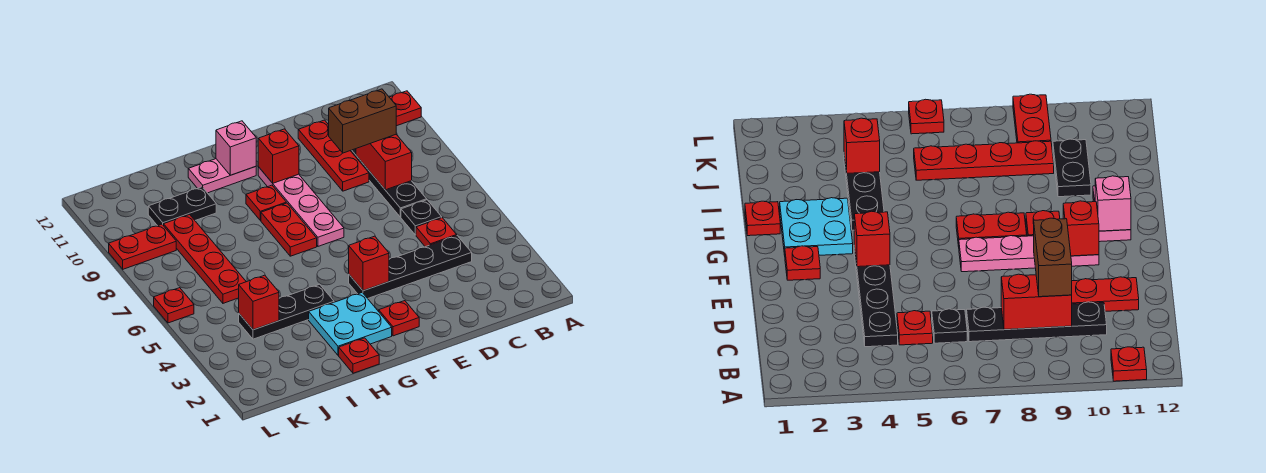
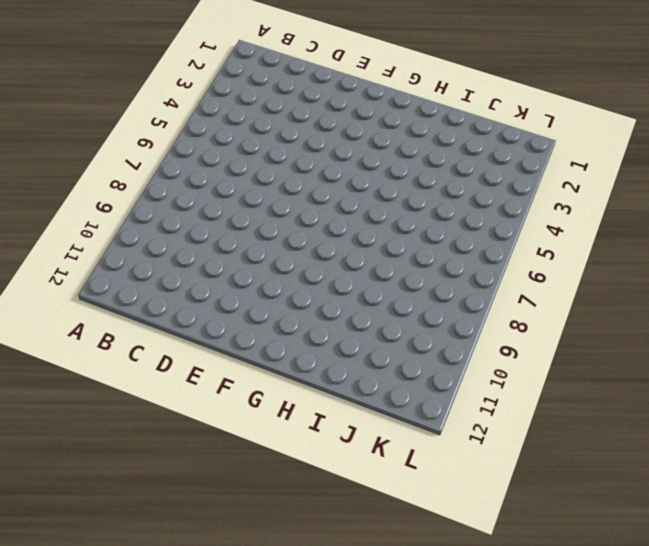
none -> red 1x1 plate [389,91,421,126]
none -> black 1x4 plate [349,236,472,298]
none -> red 1x1 plate [416,218,457,247]

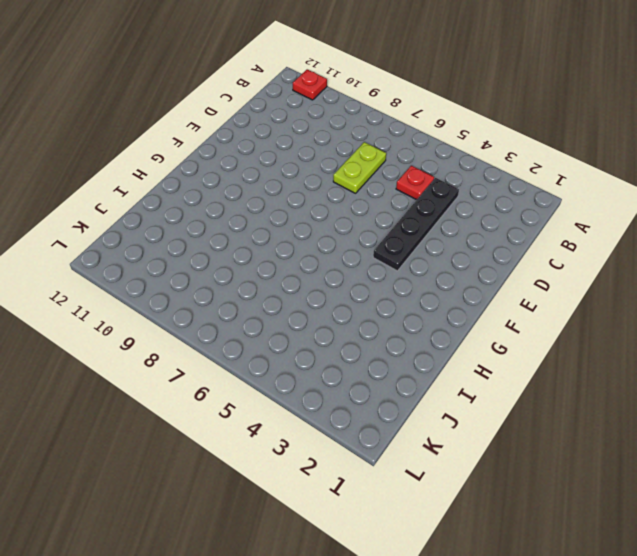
lime 1x2 plate [333,142,386,193] -> black 1x4 plate [351,149,427,217]
none -> black 1x1 plate [401,200,442,235]
none -> red 1x3 plate [298,120,369,191]
none -> red 1x1 plate [379,301,419,336]

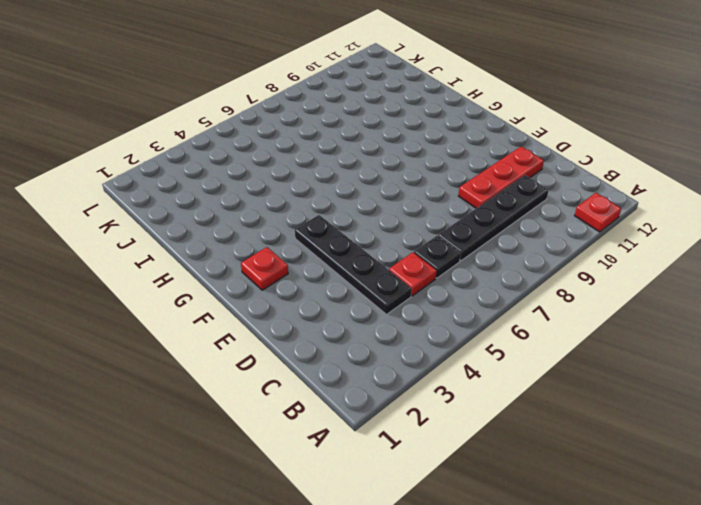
none -> pink 1x4 plate [258,167,344,246]
none -> cyan 2x2 plate [309,293,392,355]
none -> red 1x2 plate [261,203,317,256]

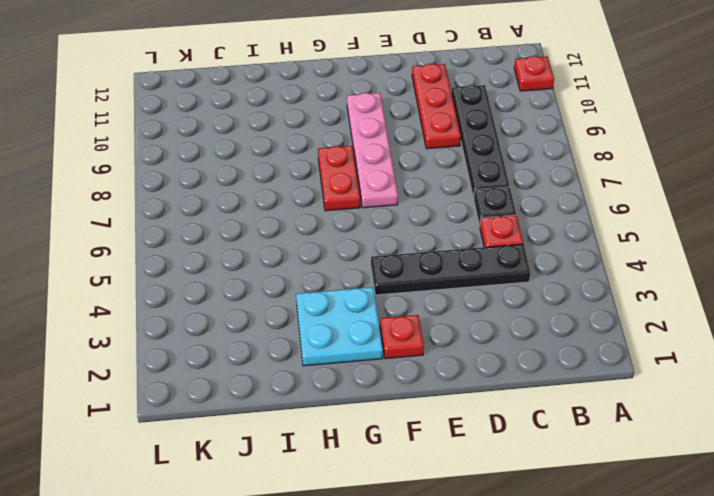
none -> red 1x1 plate [246,185,286,220]
none -> pink 1x2 plate [188,159,256,193]
none -> red 1x1 plate [339,338,379,373]

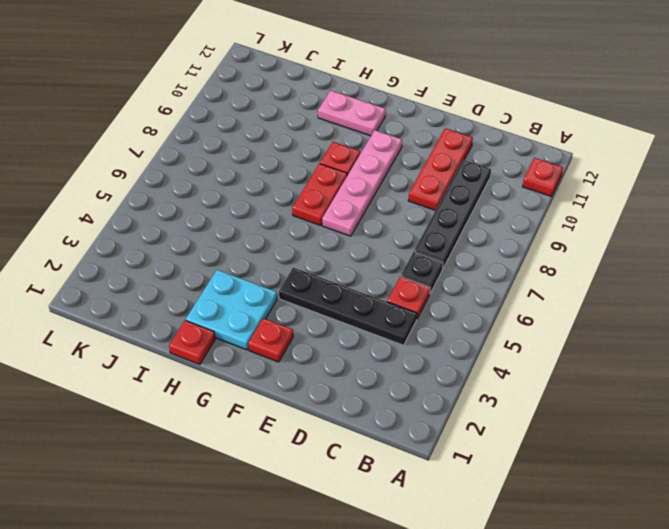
none -> black 1x3 plate [239,284,334,339]
none -> black 1x2 plate [148,187,216,226]
none -> red 1x4 plate [164,215,246,303]

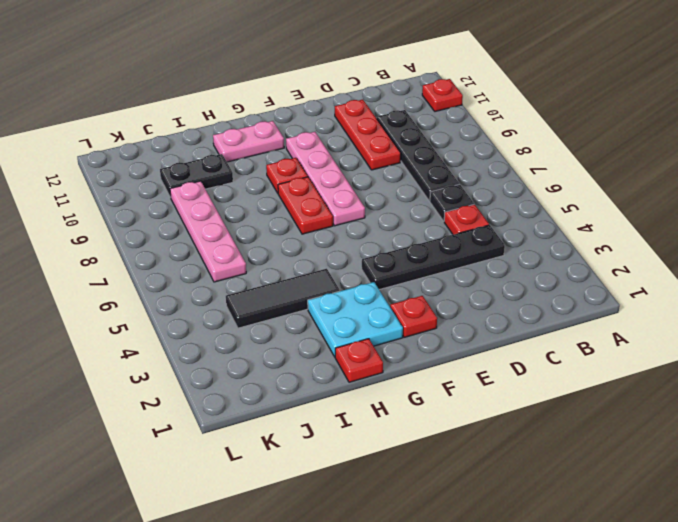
black 1x3 tile [226,269,340,328] -> black 1x3 plate [239,284,334,339]
pink 1x4 plate [170,181,246,282] -> red 1x4 plate [164,215,246,303]
none -> red 1x2 plate [109,224,176,269]
none -> red 1x1 plate [154,288,194,323]
none -> red 1x2 brick [356,134,412,190]

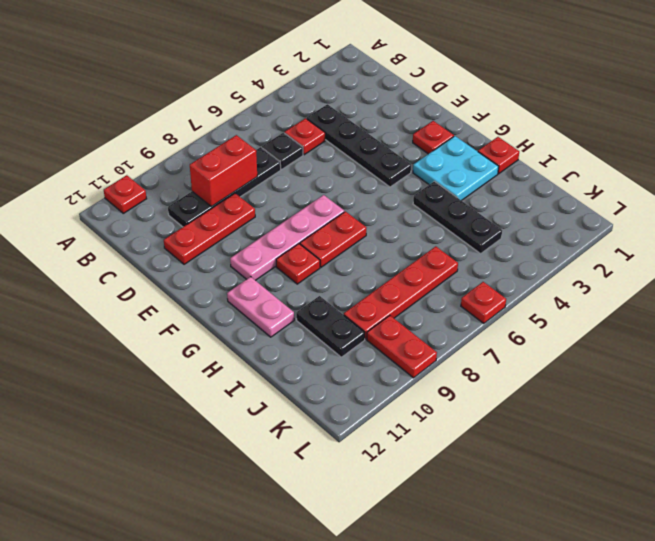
none -> red 1x1 brick [349,236,389,291]
none -> red 1x1 brick [258,129,299,183]
none -> pink 1x1 brick [216,121,256,175]

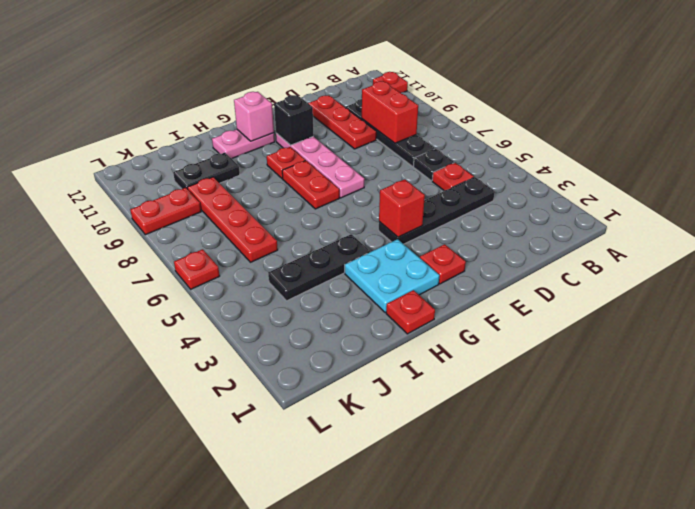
black 1x1 brick [274,95,314,145] -> red 1x1 brick [258,129,299,183]
none -> red 1x1 brick [239,275,279,330]
none -> brown 1x2 brick [329,89,396,153]

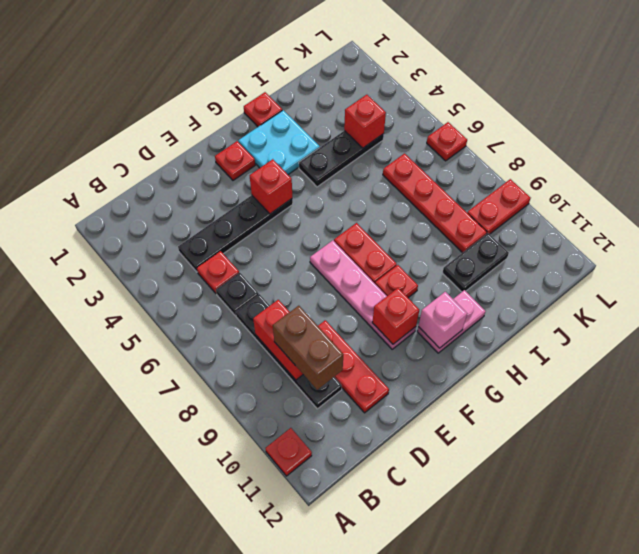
brown 1x2 brick [273,306,343,390] -> brown 1x2 brick turned to [329,89,396,153]

